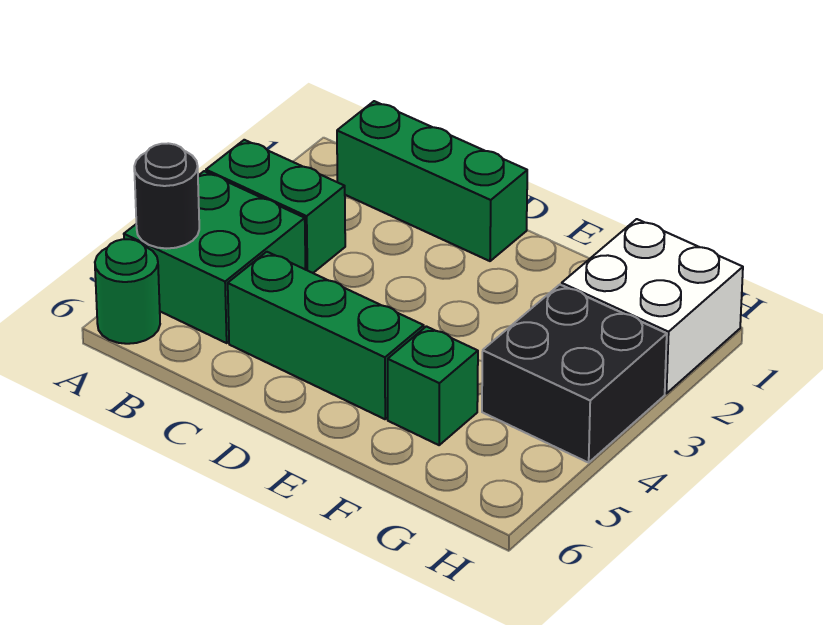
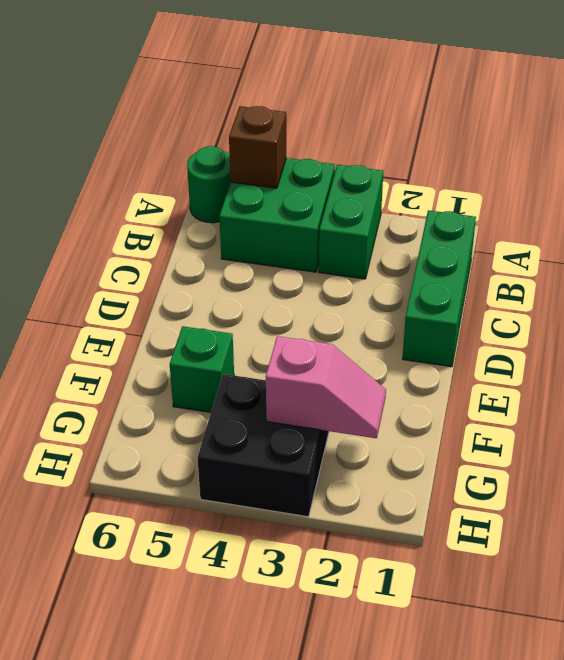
brown 1x1 brick [229,106,286,188] -> black 1x1 round brick [134,143,199,249]
pink 1x2 slope [266,336,386,438] -> none
none -> green 1x3 brick [228,252,424,419]
none -> white 2x2 brick [562,219,743,393]

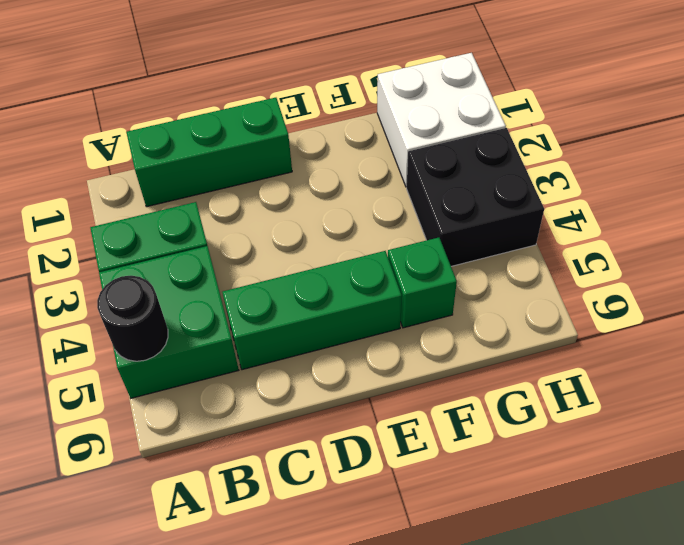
none -> green 1x1 round brick [95,239,160,344]

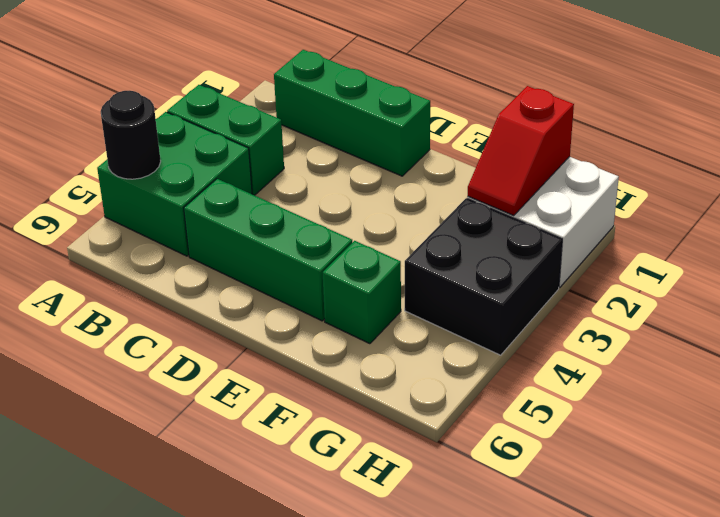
red 1x2 slope [468,86,574,216] -> none
none -> green 1x1 round brick [95,239,160,344]

